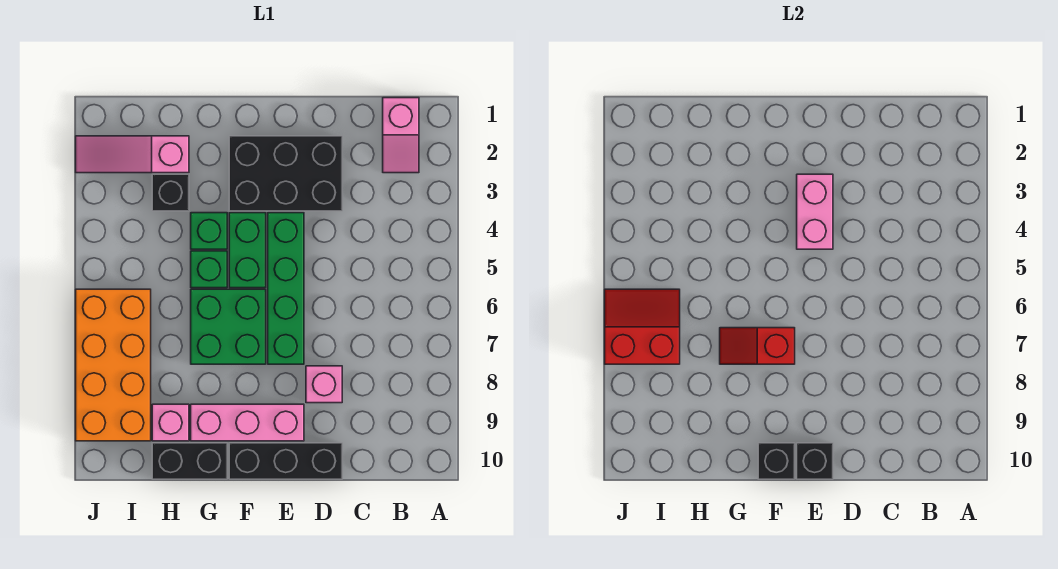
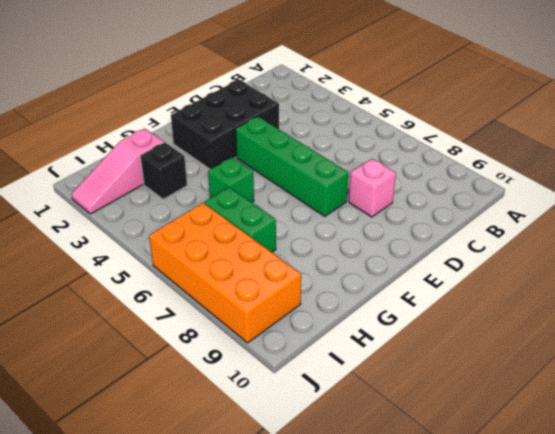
green 1x2 brick [205,187,276,252] -> green 1x2 brick moved to [229,213,266,288]
none -> pink 1x2 slope [383,98,419,173]
none -> black 1x3 brick [229,443,342,479]
none -> pink 1x3 brick [191,404,304,441]

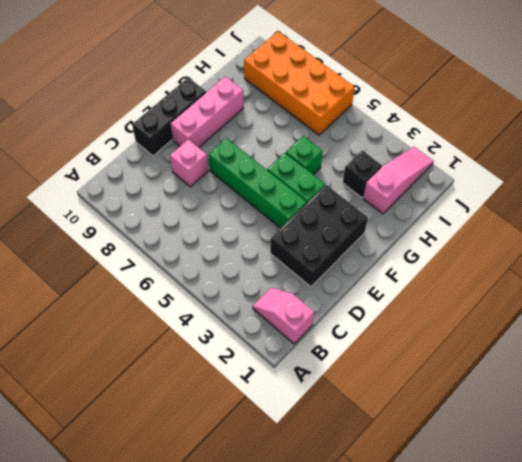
none -> green 2x2 brick [191,289,266,364]
none -> green 1x1 brick [191,213,227,249]
none -> black 1x2 brick [152,443,227,479]

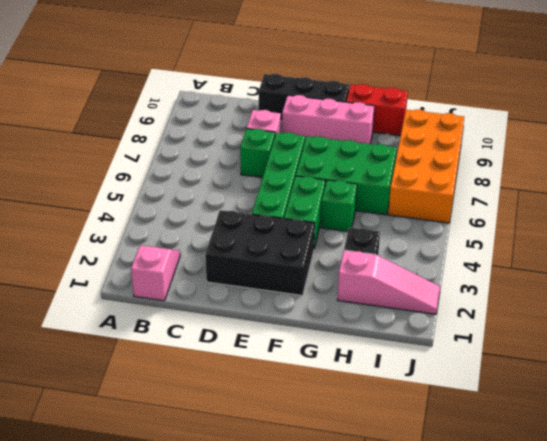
green 1x1 brick [240,129,275,178] -> green 1x1 brick moved to [191,213,227,249]
green 2x3 brick [296,136,397,215] -> green 2x2 brick [191,289,266,364]
red 1x2 brick [346,84,408,136] -> black 1x2 brick [152,443,227,479]
none -> pink 1x1 brick [152,404,189,441]
none -> pink 1x2 brick [797,174,833,249]
none -> black 1x1 brick [797,443,833,479]

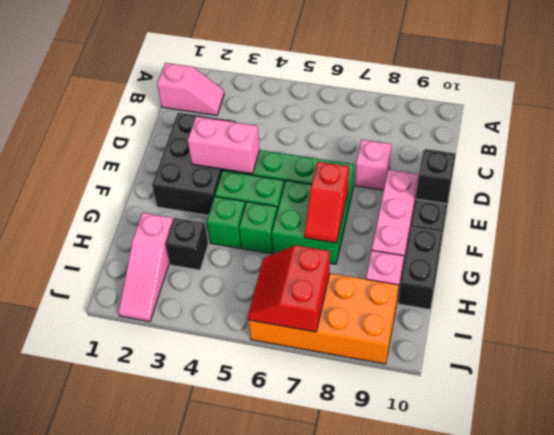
none -> black 1x1 brick [758,443,795,479]

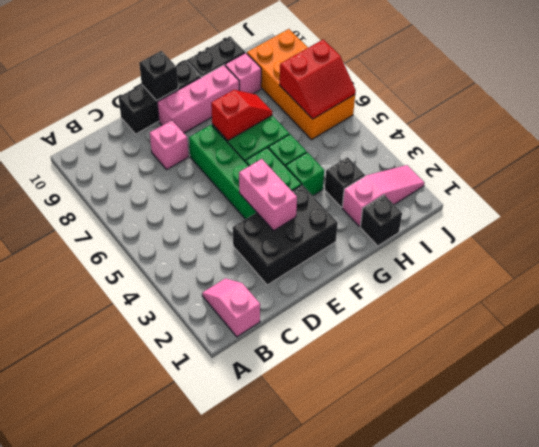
black 1x1 brick [360,195,402,246] -> black 1x1 brick moved to [758,443,795,479]

